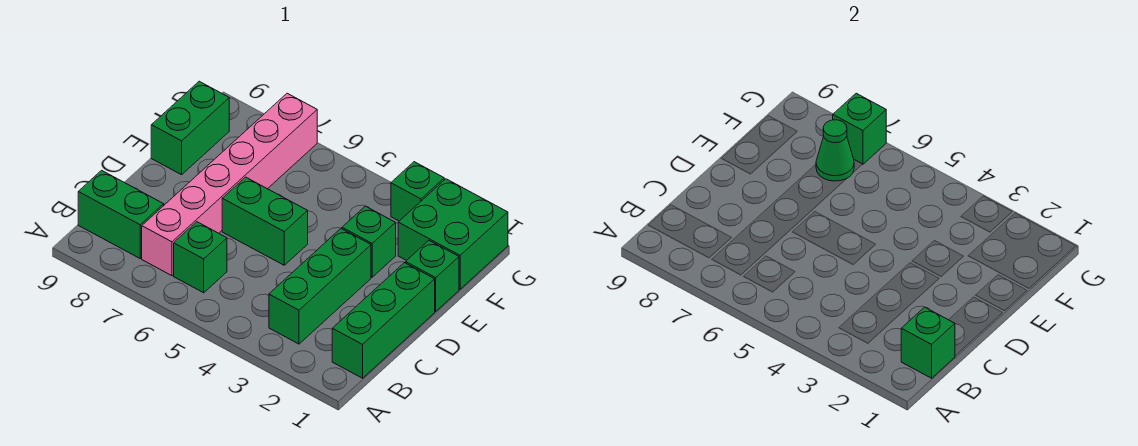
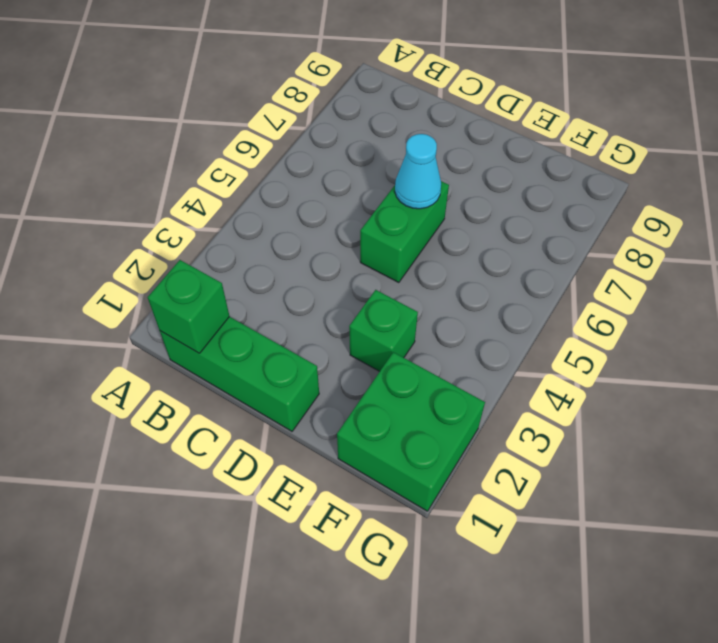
cyan 1x1 cone [395,134,441,209] -> none
none -> green 1x3 brick [269,229,371,344]
none -> green 1x1 brick [174,222,227,293]
none -> pink 1x6 brick [142,93,317,276]

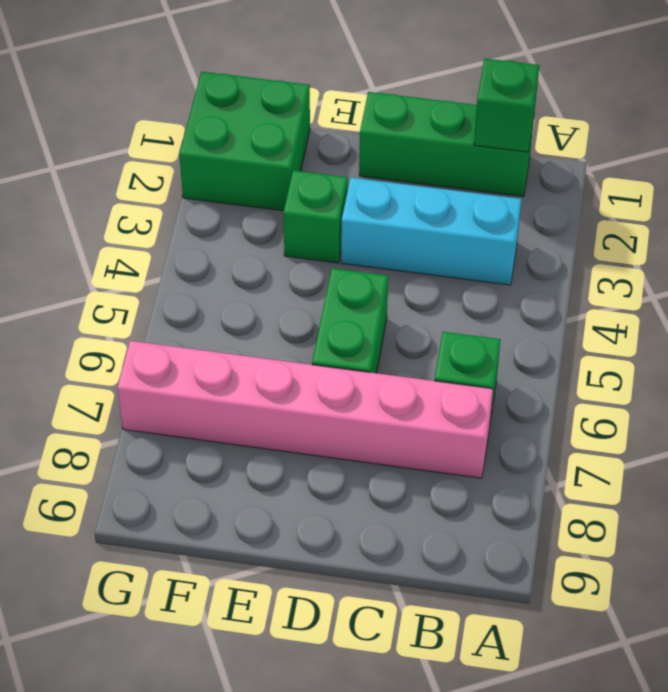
cyan 1x3 brick [341,178,522,285] -> green 1x3 brick [269,229,371,344]
none -> green 1x2 brick [78,170,164,258]
none -> green 1x1 brick [406,241,459,311]
none -> green 1x2 brick [151,81,229,175]

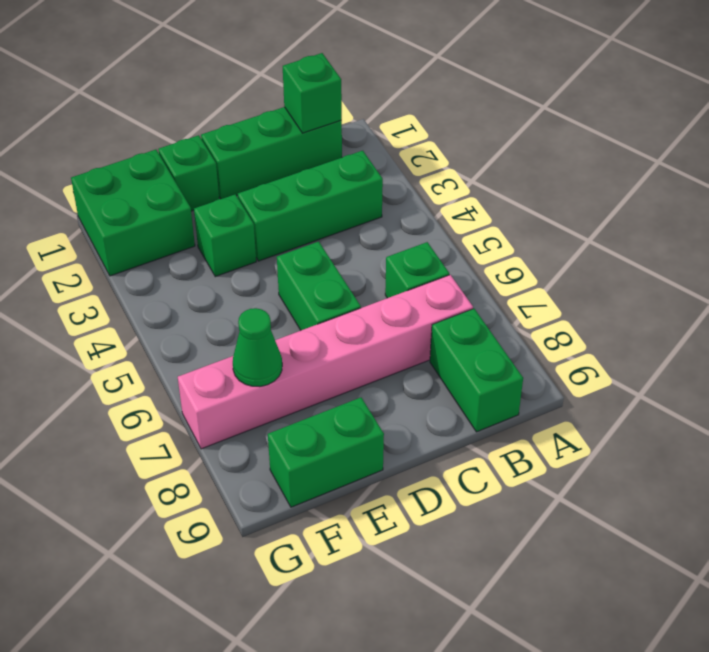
none -> green 1x1 brick [391,162,444,221]
none -> green 1x1 brick [833,93,886,164]

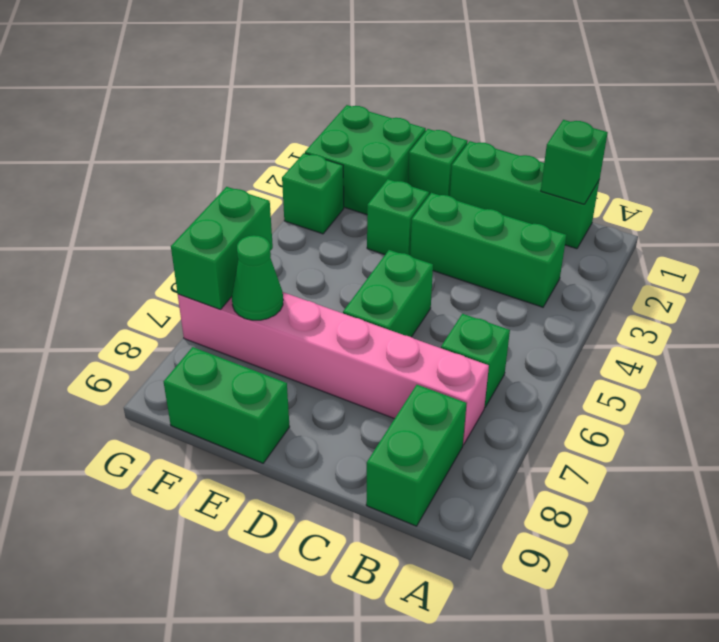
green 1x2 brick [171,187,273,309] -> green 1x1 brick [833,93,886,164]

